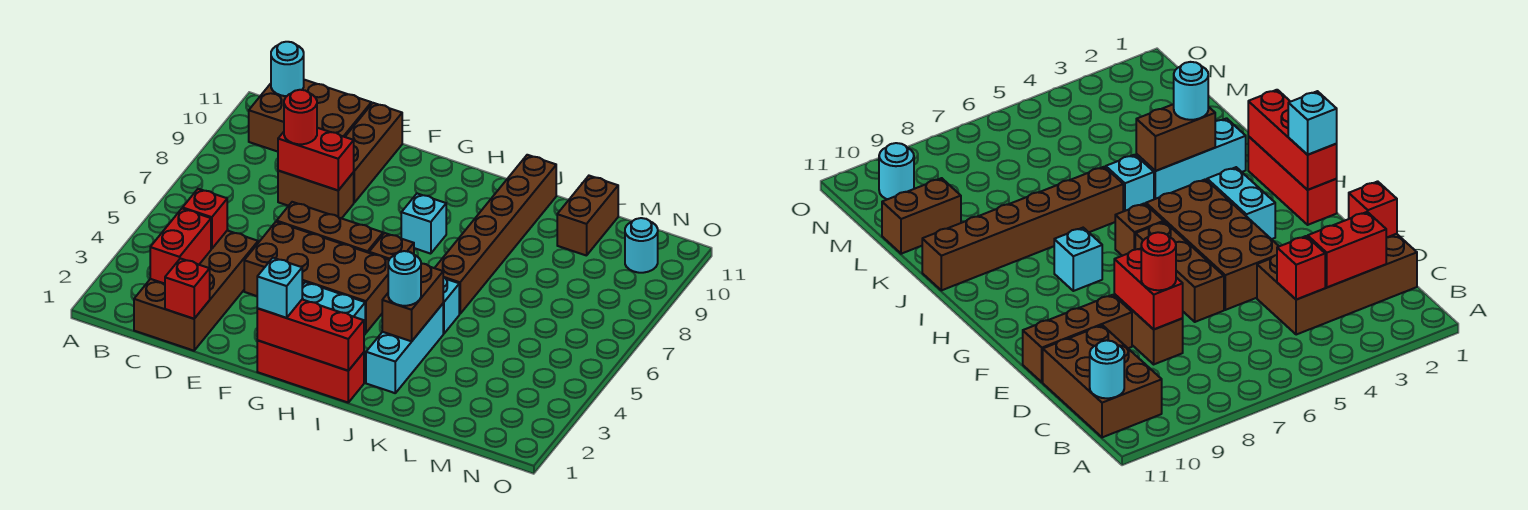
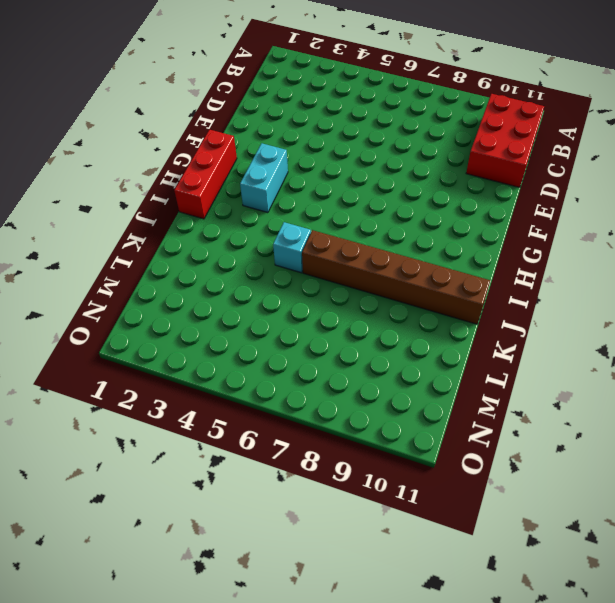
red 2x3 brick [466,94,544,187] -> brown 2x3 brick [249,80,371,152]
none -> brown 2x4 brick [134,231,258,351]
none -> brown 1x2 brick [278,171,354,218]
none -> brown 2x4 brick [244,222,389,333]

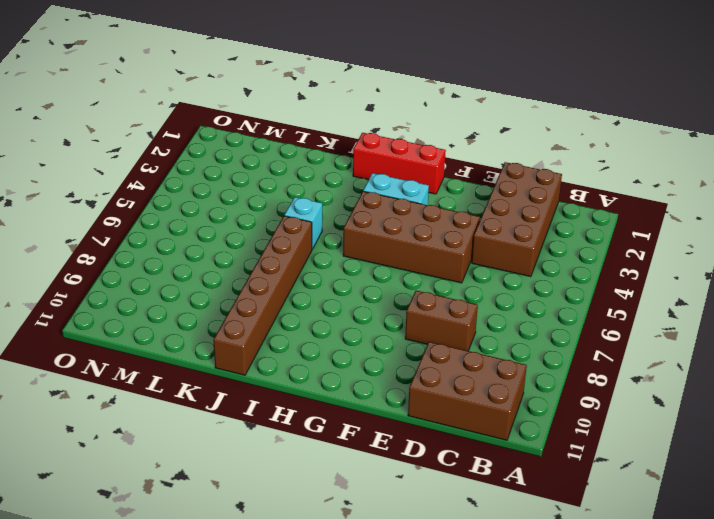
none -> brown 1x3 brick [277,202,383,253]
none -> brown 1x3 brick [345,103,402,202]
none -> brown 1x1 brick [369,233,414,260]

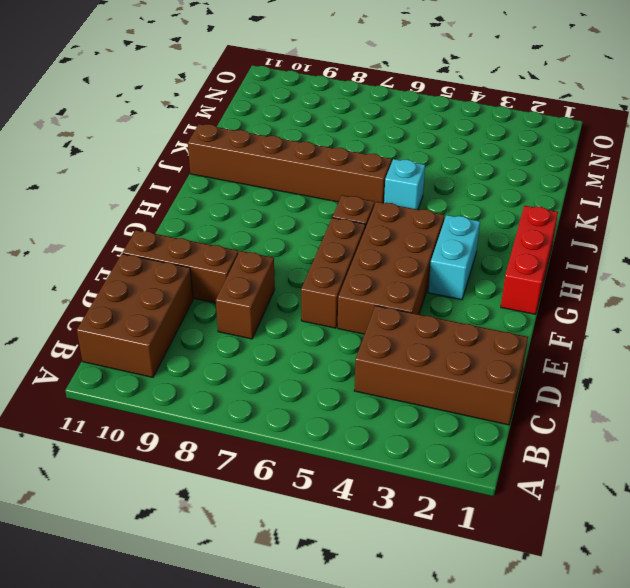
none -> cyan 1x1 brick [401,194,446,254]
none -> cyan 1x3 brick [366,304,443,393]
none -> brown 1x2 brick [557,176,618,256]

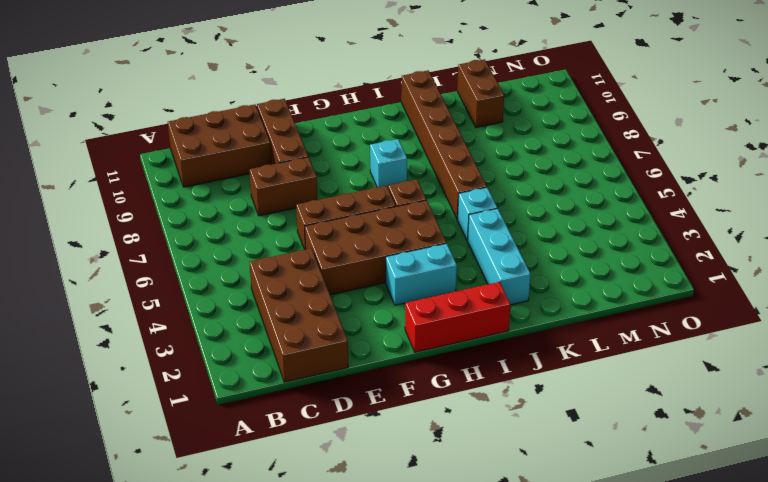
none -> cyan 1x1 round brick [625,218,658,273]
none -> cyan 1x1 round brick [271,42,304,96]
none -> red 1x2 brick [150,208,211,284]

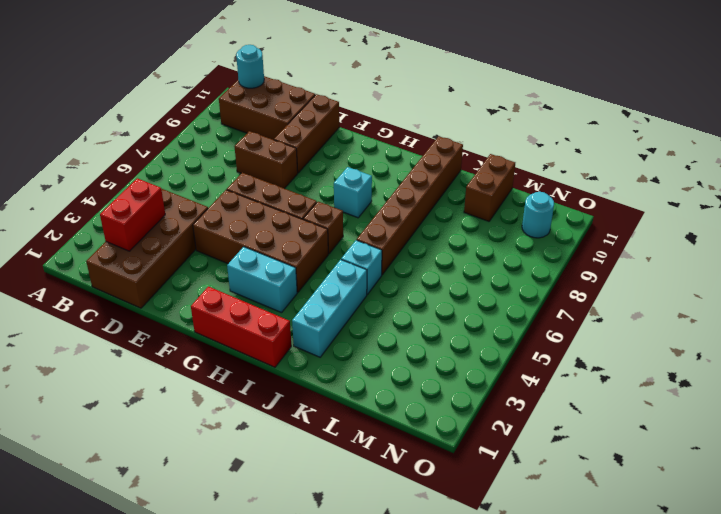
none -> red 1x1 brick [183,189,227,249]
none -> red 1x1 brick [165,258,210,319]
none -> red 1x2 brick [278,128,354,190]

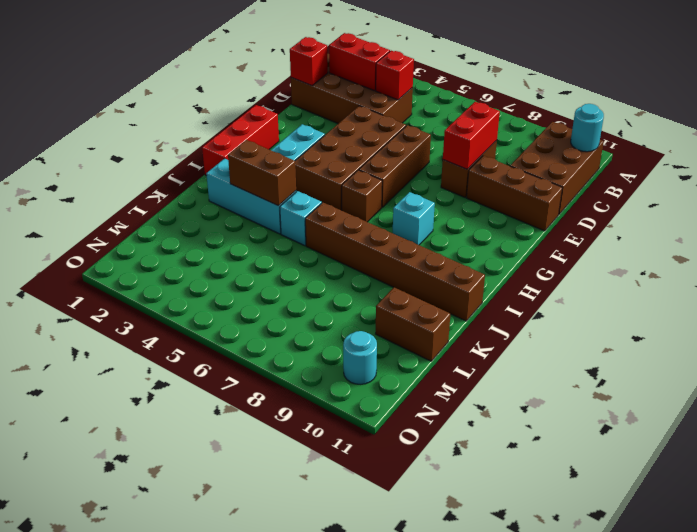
none -> red 1x3 brick [257,300,364,371]
none -> red 1x1 round brick [284,90,317,144]
none -> cyan 1x1 brick [257,258,302,318]

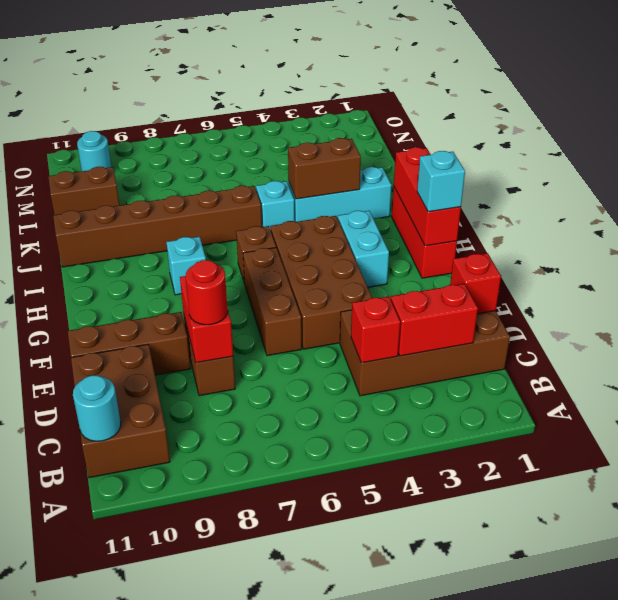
none -> cyan 1x1 round brick [388,251,421,306]

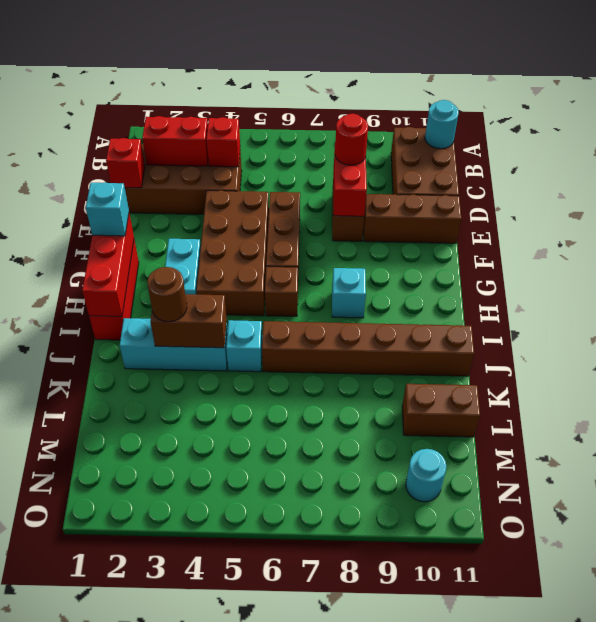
brown 1x1 round brick [147,267,187,322] -> cyan 1x1 round brick [388,251,421,306]

